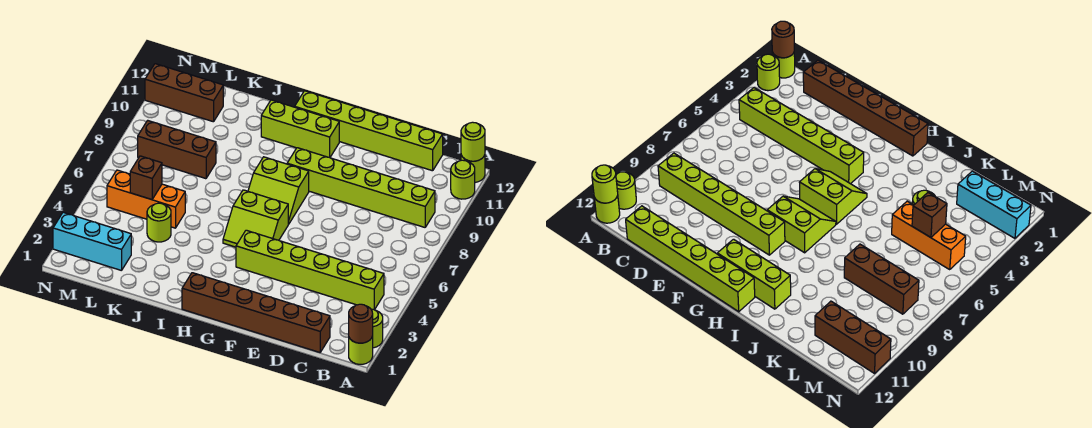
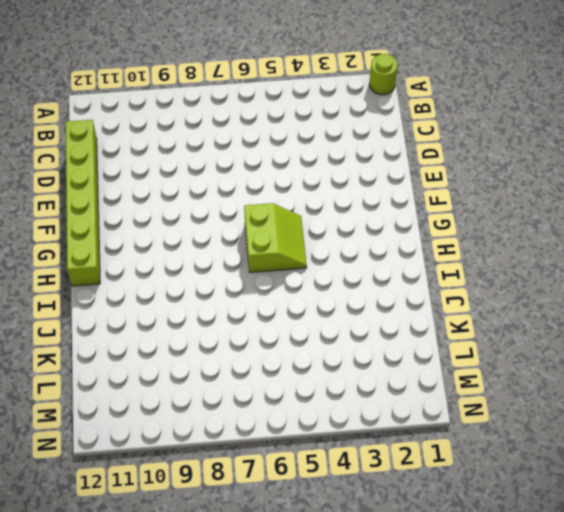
none -> lime 1x1 round brick [371,309,383,348]
none -> lime 1x1 round brick [451,160,475,199]
none -> lime 1x1 round brick [461,155,485,183]

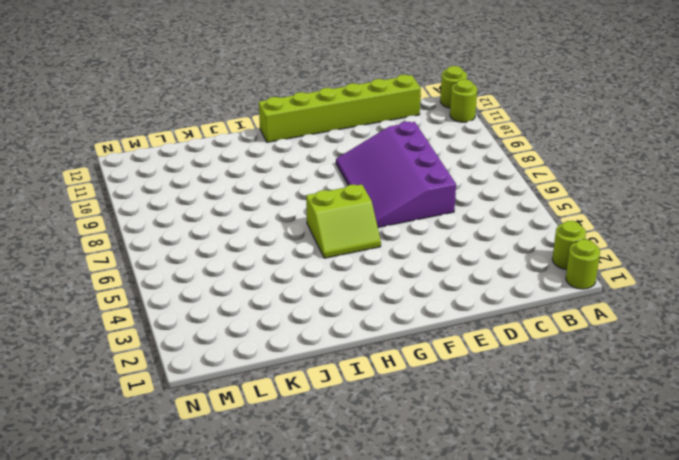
purple 3x4 slope [336,122,456,227] -> lime 1x6 brick [287,148,435,227]
none -> lime 1x6 brick [236,230,384,310]
none -> brown 1x6 brick [182,273,330,352]
none -> lime 2x2 slope [248,157,309,224]

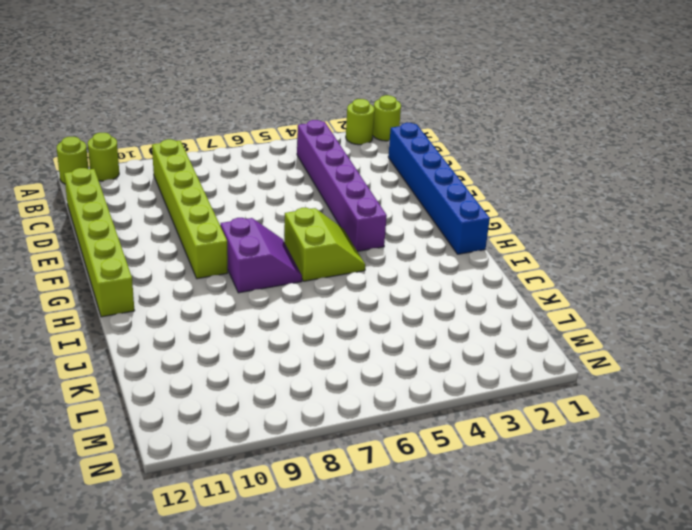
purple 1x6 brick [297,120,387,251] -> lime 1x6 brick [236,230,384,310]
blue 1x6 brick [388,123,490,254] -> brown 1x6 brick [182,273,330,352]
purple 2x2 slope [221,218,302,293] -> lime 2x2 slope [248,157,309,224]
none -> lime 1x3 brick [261,100,339,157]
none -> lime 1x1 round brick [147,203,171,242]
none -> orange 1x3 brick [107,170,185,228]

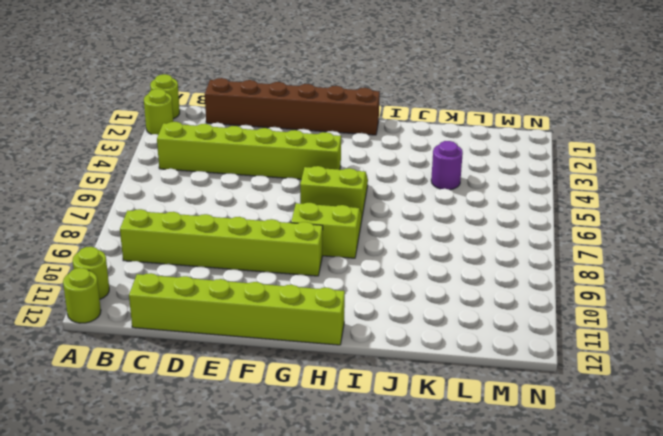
purple 1x1 round brick [431,141,463,190] -> lime 1x1 round brick [147,203,171,242]
none -> lime 1x3 brick [261,100,339,157]
none -> orange 1x3 brick [107,170,185,228]
none -> brown 1x3 brick [138,120,216,179]

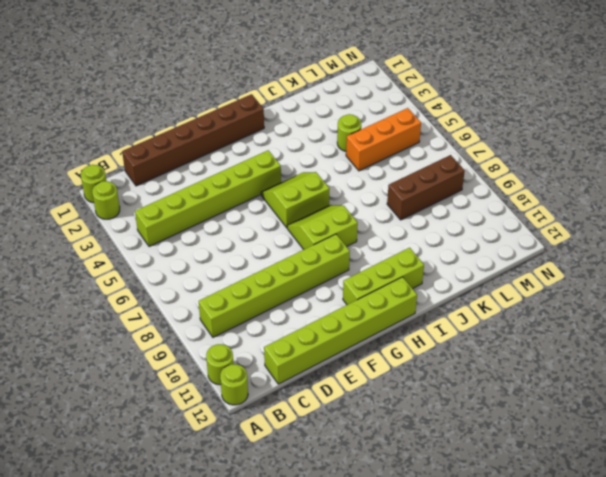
none -> cyan 1x3 brick [53,212,131,271]
none -> brown 1x3 brick [145,64,223,122]
none -> brown 1x1 round brick [349,304,373,343]

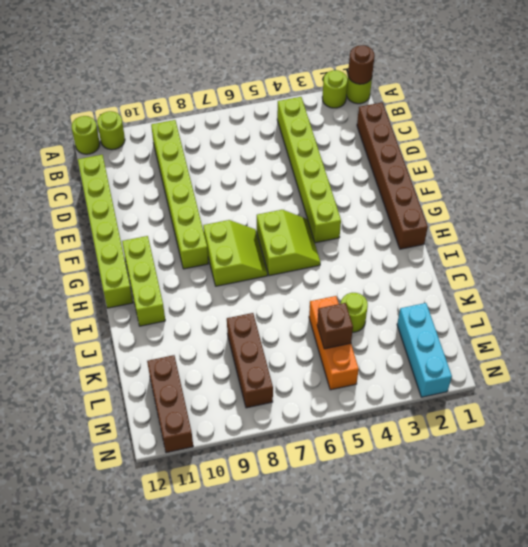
none -> lime 1x1 round brick [461,122,485,161]

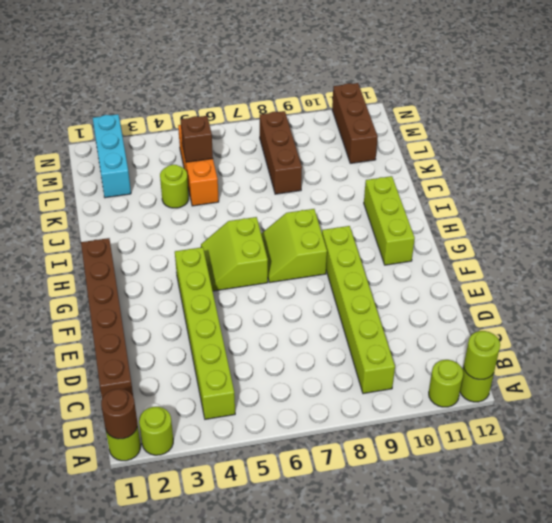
none -> lime 1x6 brick [295,91,443,171]

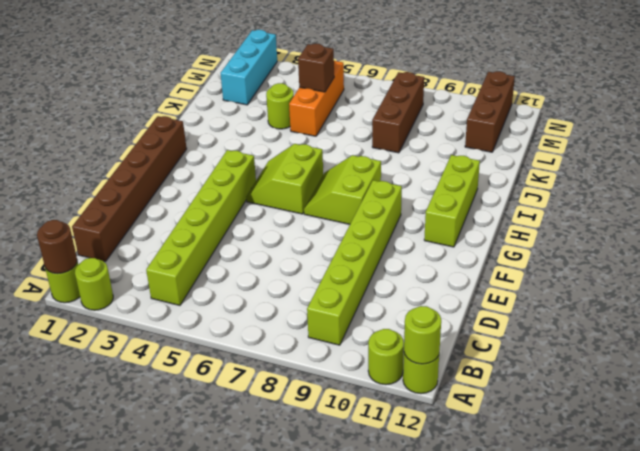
none -> lime 1x6 brick [295,91,443,171]

